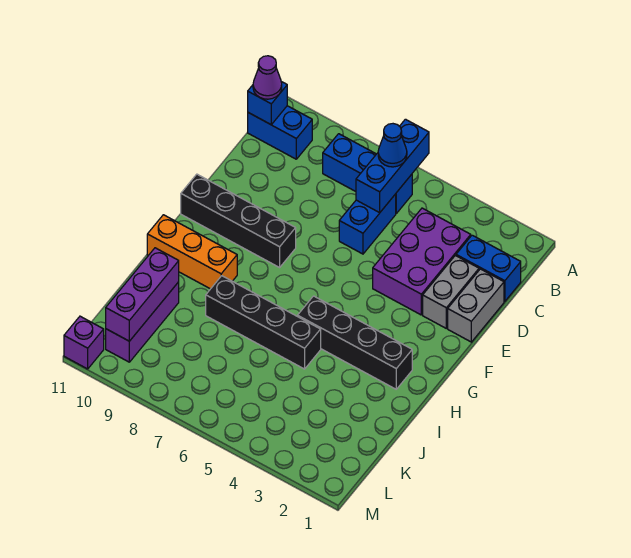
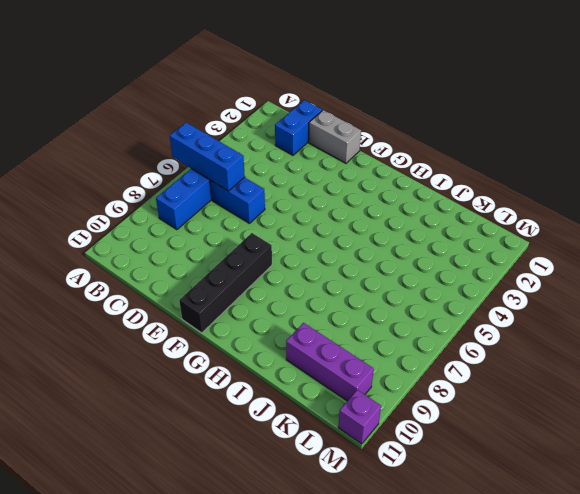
none -> blue 1x2 brick [248,106,312,159]
none -> purple 2x3 brick [373,208,471,315]
none -> grey 1x2 brick [423,255,479,328]

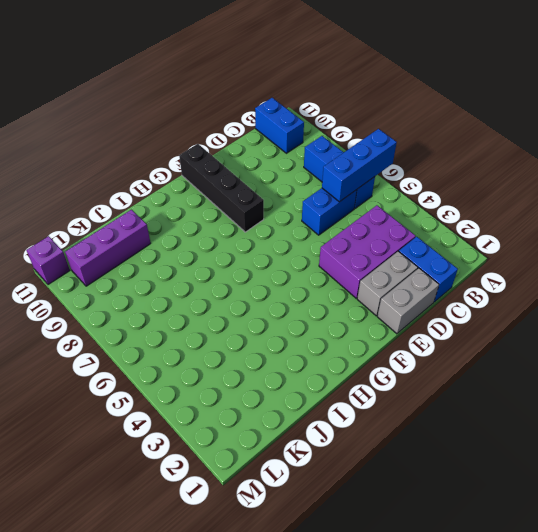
none -> black 1x4 brick [298,296,412,389]
none -> orange 1x3 brick [147,215,237,289]
none -> black 1x4 brick [206,276,321,369]

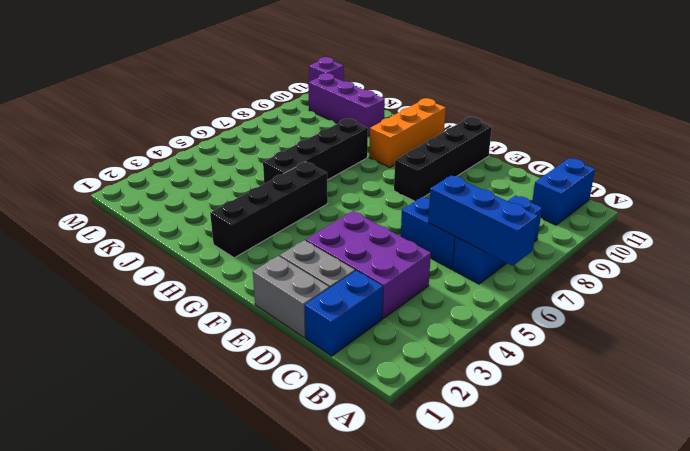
none -> blue 1x1 brick [248,82,287,125]
none -> purple 1x3 brick [106,248,179,341]
none -> blue 1x1 cone [378,124,407,167]

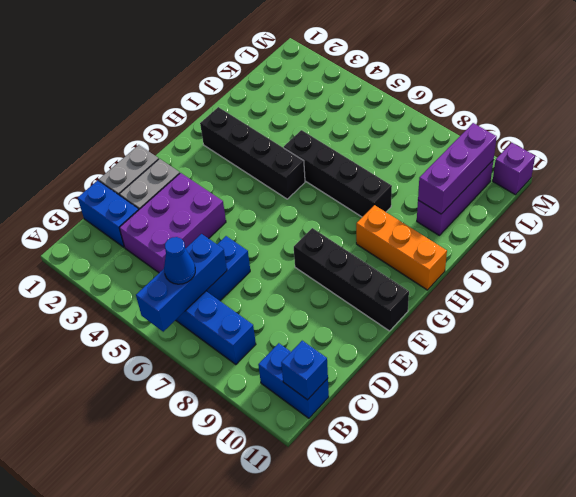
none -> purple 1x1 cone [253,56,282,99]

